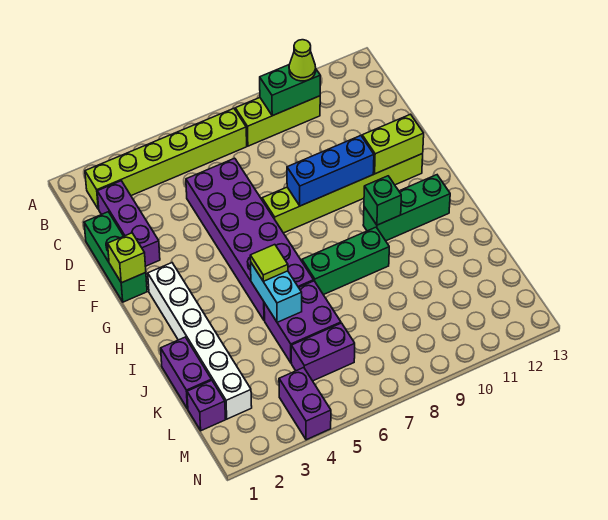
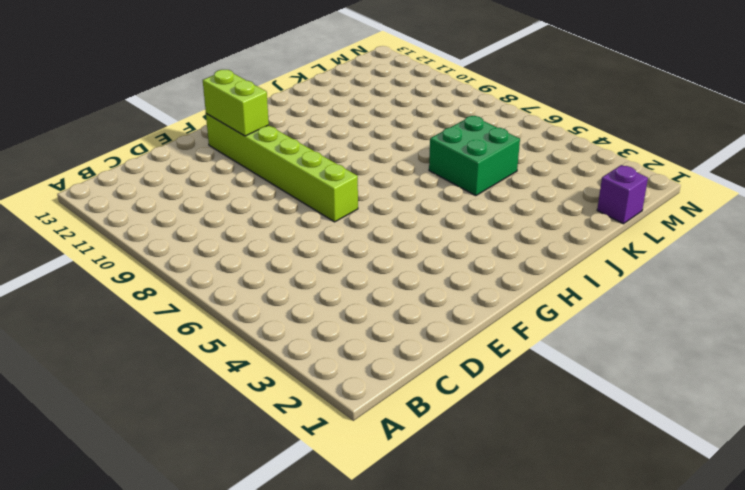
green 2x2 brick [429,116,520,196] -> purple 2x2 brick [264,281,341,363]
none -> lime 1x6 brick [85,109,247,209]
none -> lime 1x3 brick [235,96,320,146]
none -> purple 1x3 brick [97,181,160,266]

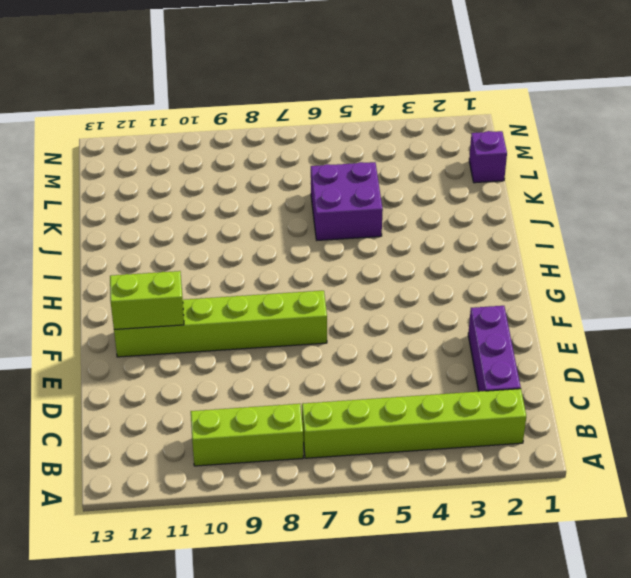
none -> green 1x3 brick [84,212,147,302]
none -> purple 2x6 brick [186,158,314,321]
none -> white 1x6 brick [148,263,252,419]

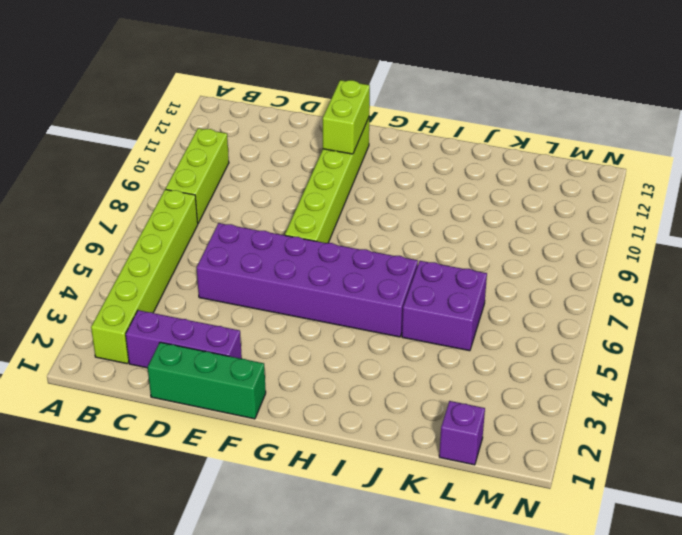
none -> white 1x6 brick [148,263,252,419]
none -> green 1x3 brick [363,175,450,241]
none -> green 1x3 brick [302,227,389,295]

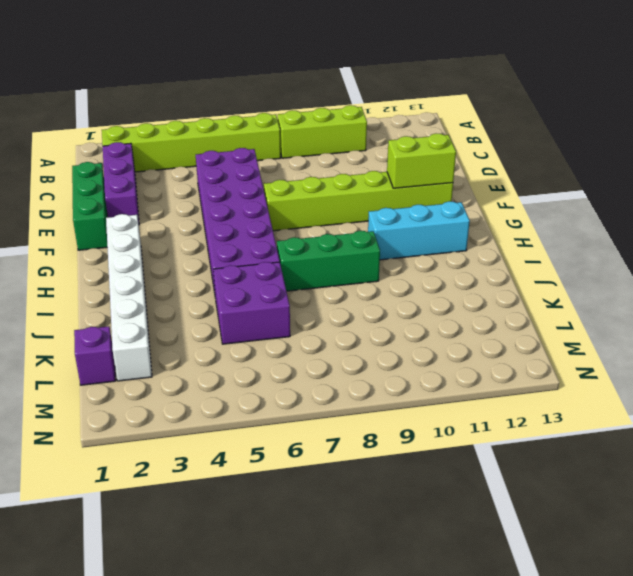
cyan 1x3 brick [368,201,470,260] -> green 1x3 brick [363,175,450,241]
none -> purple 1x2 brick [161,337,211,409]
none -> purple 1x2 brick [291,323,355,381]
none -> purple 1x2 brick [279,368,331,440]

